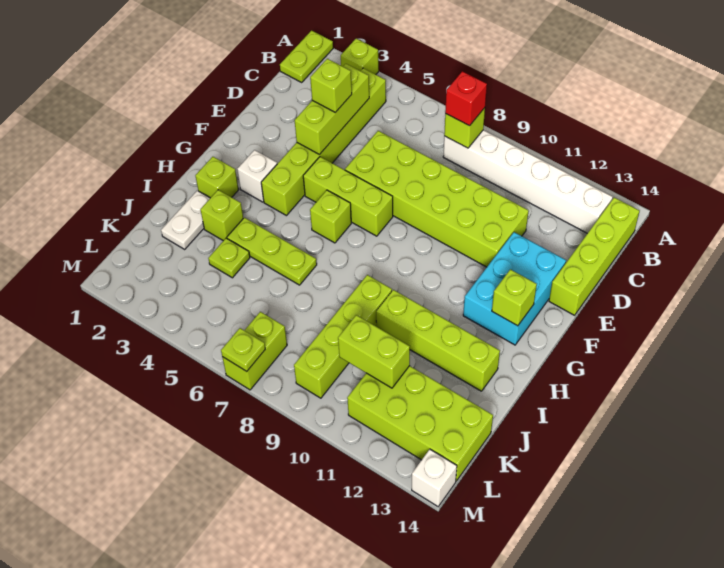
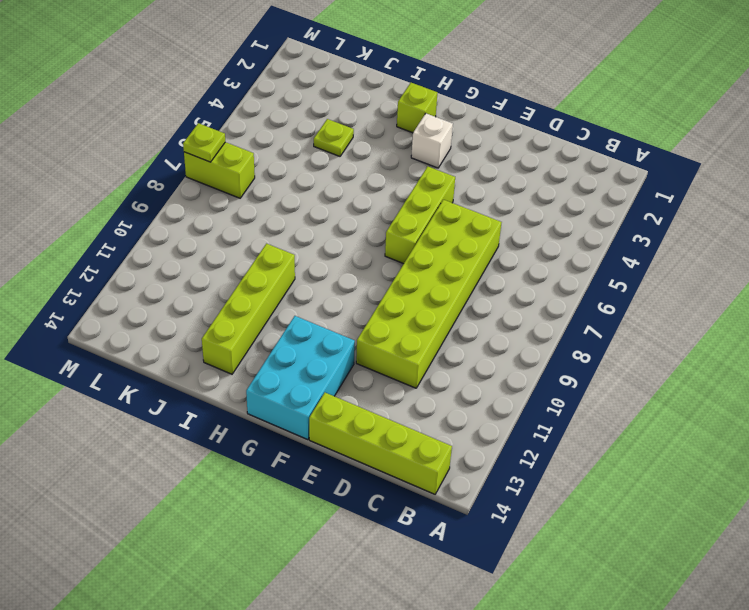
cyan 2x3 brick [246,316,355,440] -> cyan 2x3 brick turned to [463,232,566,345]
none -> lime 1x2 plate [280,31,333,82]
none -> lime 1x1 brick [341,39,379,74]
none -> lime 1x6 brick [261,68,386,216]

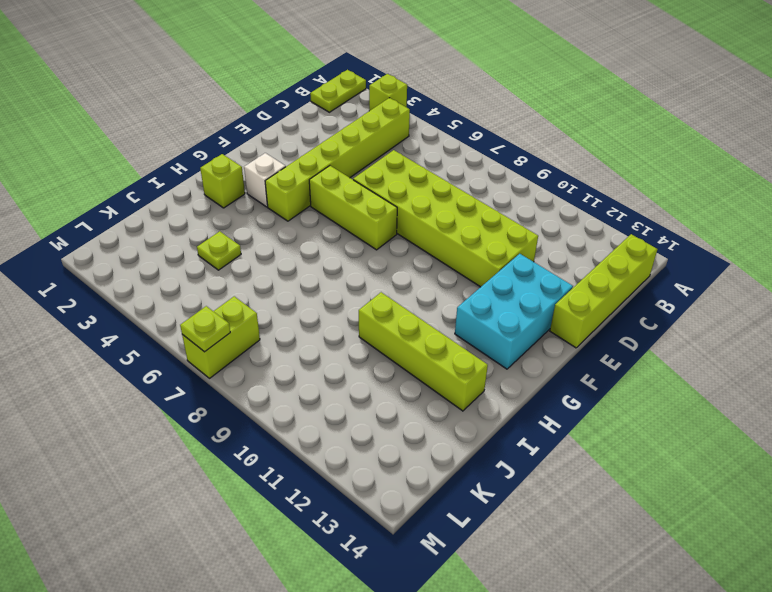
none -> white 1x6 brick [443,130,613,233]
none -> lime 1x1 brick [310,190,351,243]
none -> white 1x2 plate [161,191,210,249]

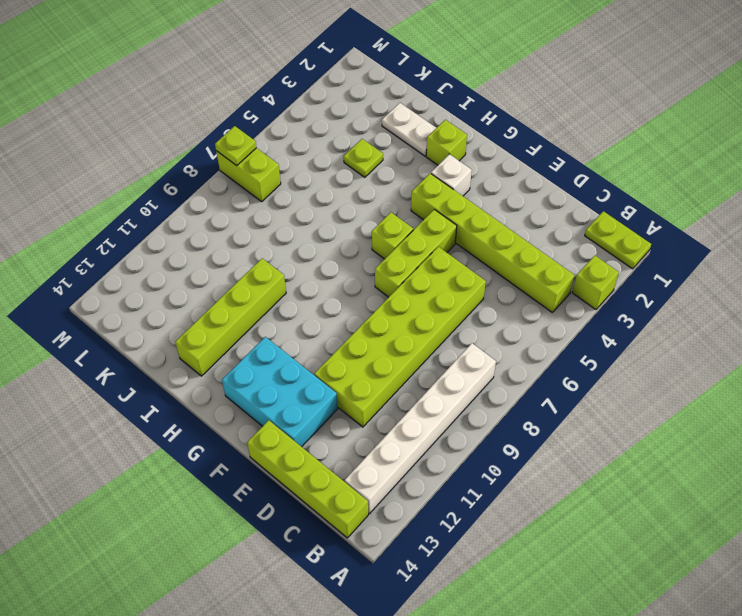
none -> lime 1x1 brick [200,190,243,241]
none -> lime 1x3 plate [227,218,317,285]
none -> lime 1x4 brick [294,275,392,398]

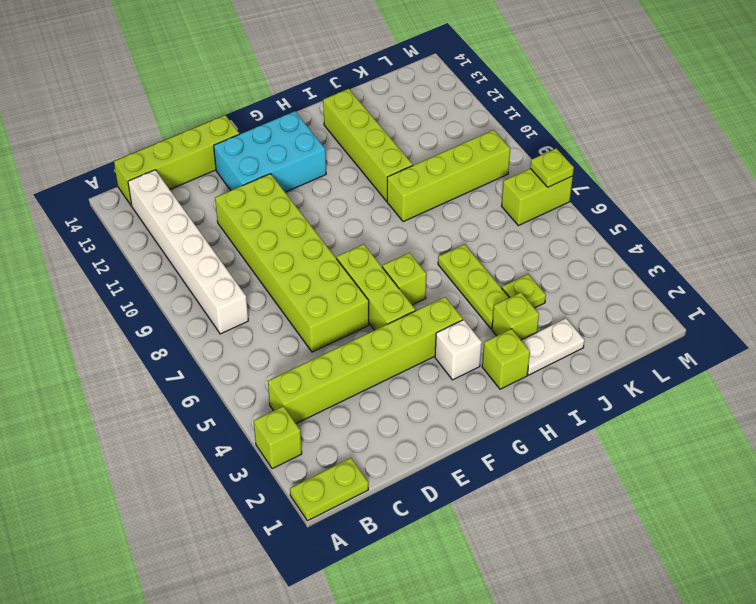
none -> lime 2x4 brick [347,366,493,481]
none -> white 1x1 brick [412,449,457,506]
none -> lime 1x1 brick [444,108,485,148]

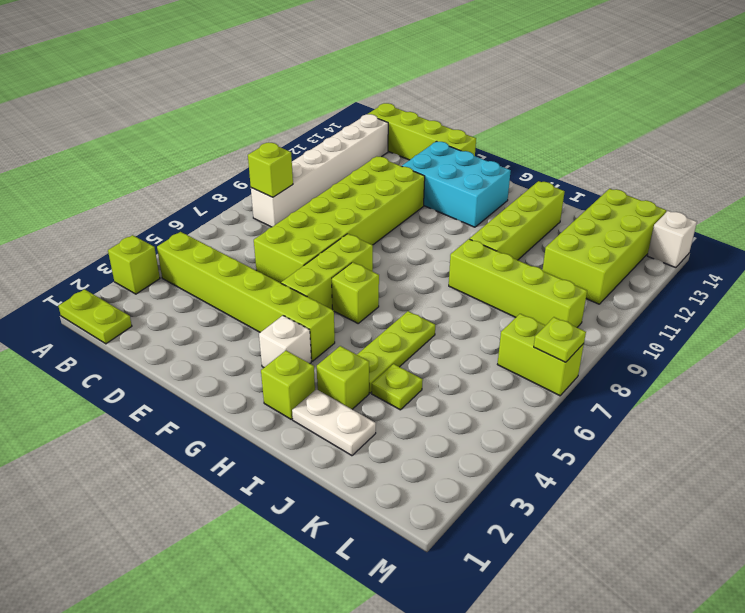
none -> lime 1x3 brick [295,64,369,155]
none -> lime 1x1 brick [492,269,537,326]
none -> lime 1x2 brick [338,315,410,388]

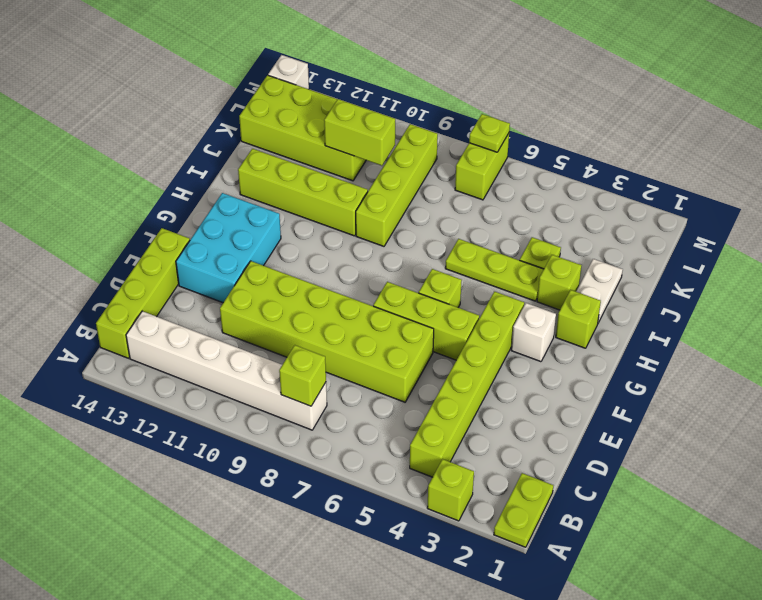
none -> lime 1x3 brick [295,64,369,155]
none -> lime 1x1 brick [492,269,537,326]
none -> red 1x1 brick [445,71,487,126]

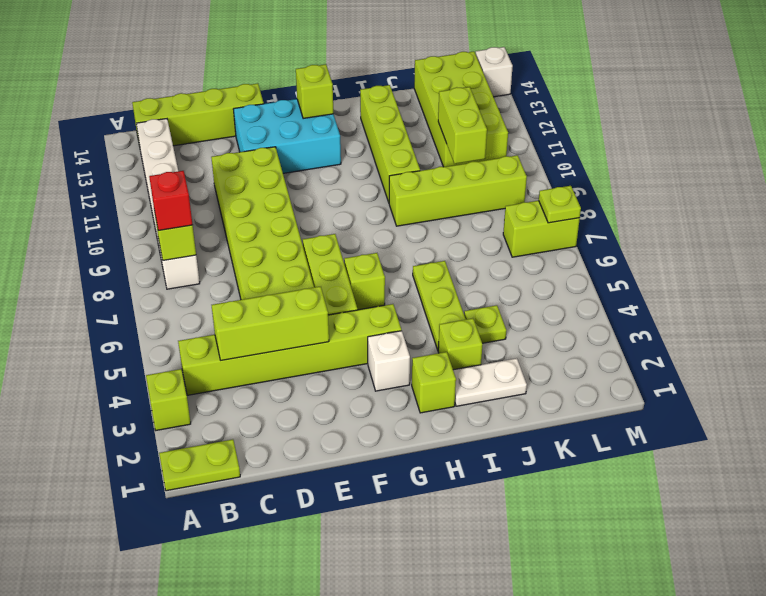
none -> lime 1x1 brick [310,59,352,112]

